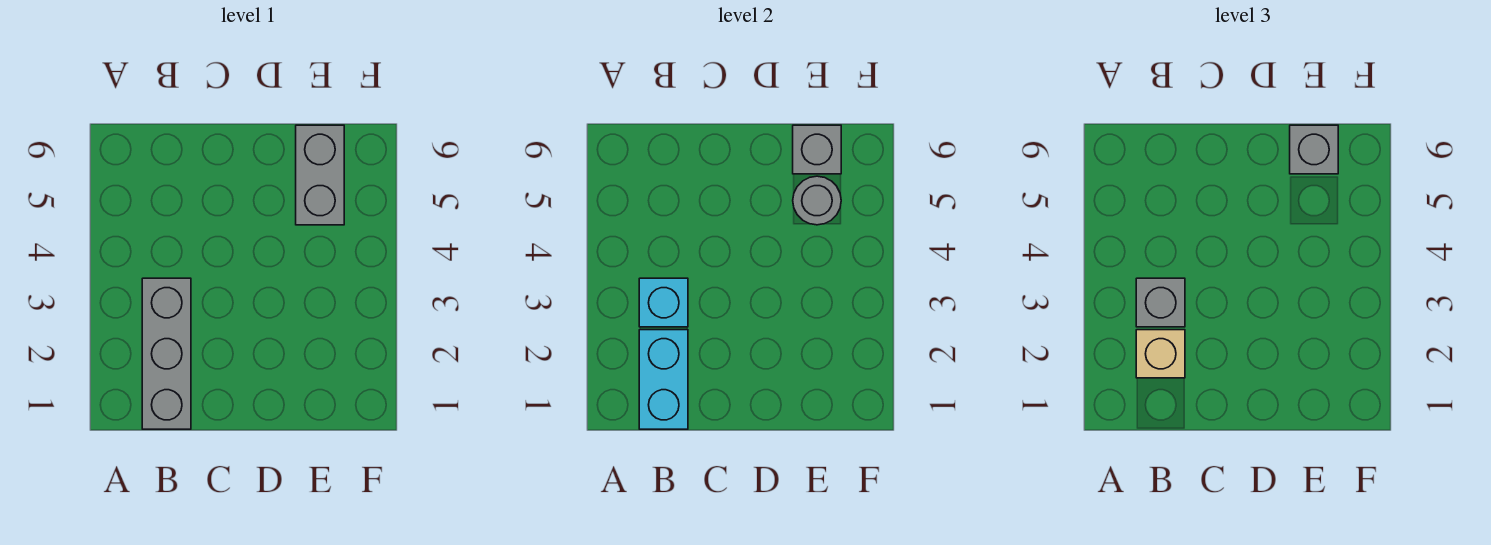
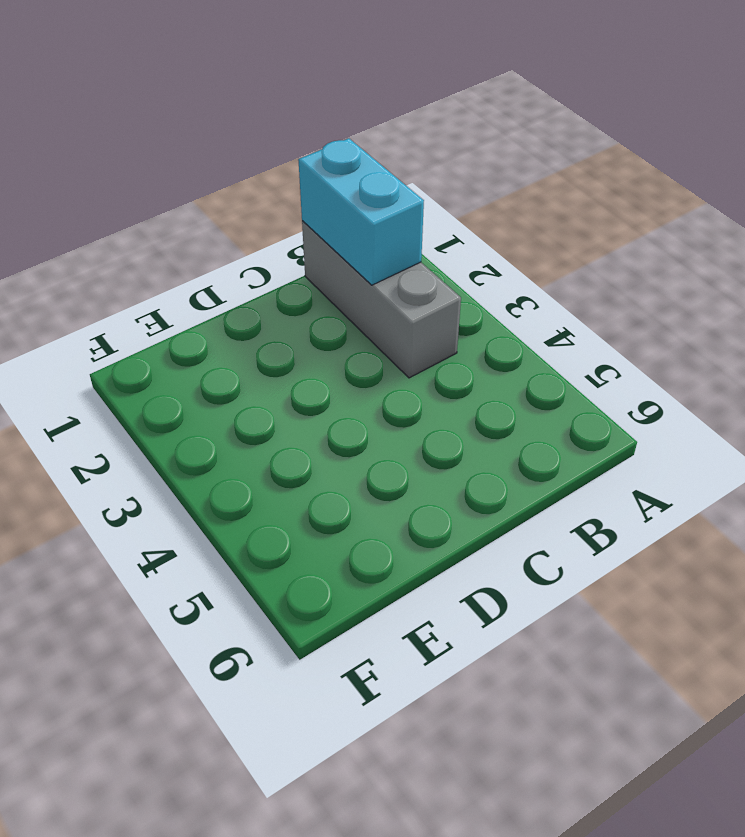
none -> grey 1x2 brick [296,125,344,225]
none -> cyan 1x1 brick [639,278,688,327]

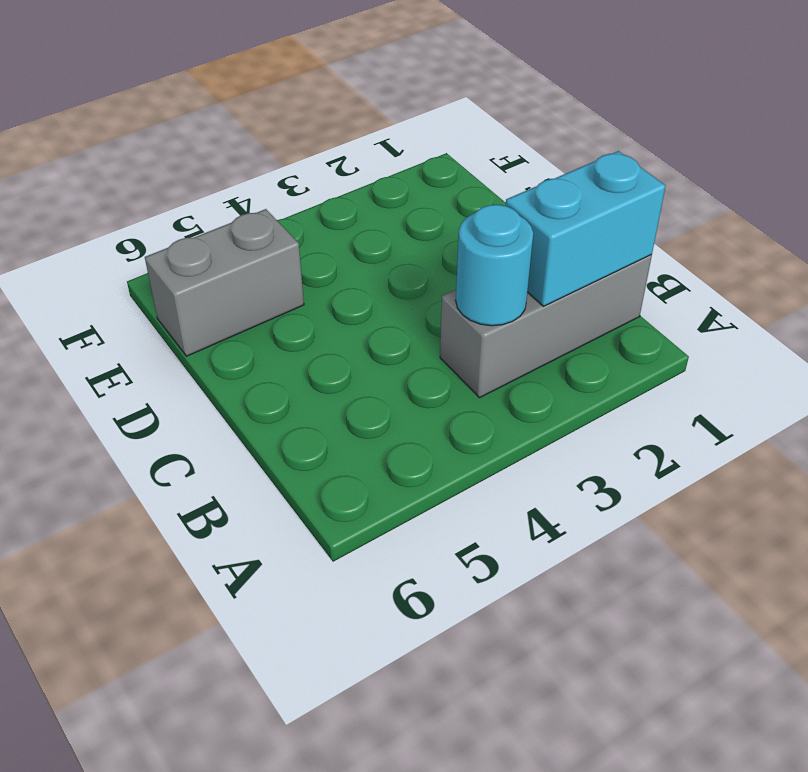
cyan 1x1 round brick [456,205,533,326] -> cyan 1x1 brick [639,278,688,327]
none -> grey 1x1 round brick [793,176,841,225]
none -> grey 1x1 brick [793,125,841,174]

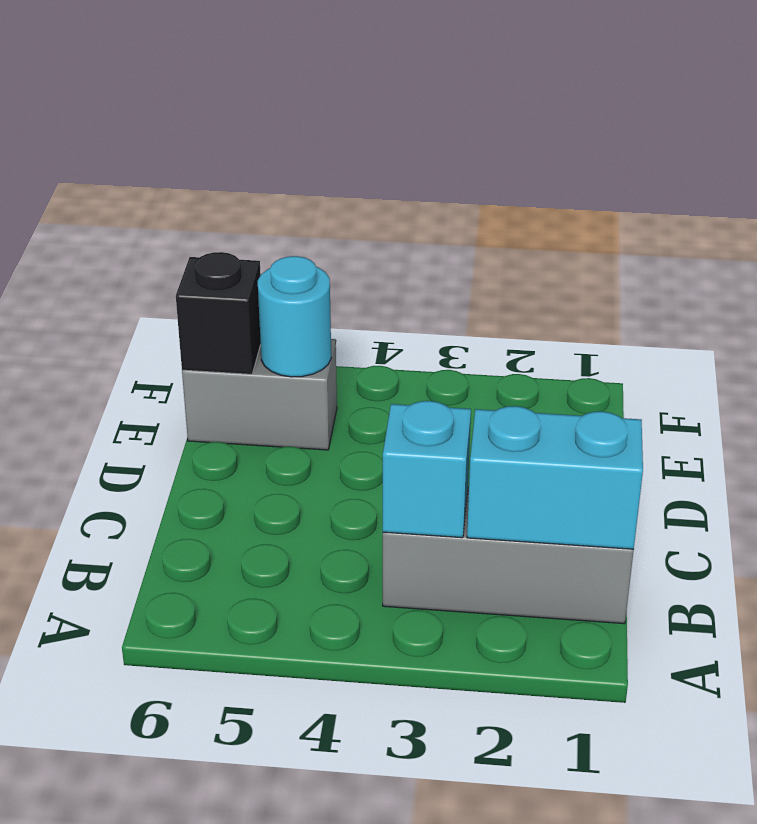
cyan 1x1 round brick [258,256,331,377] -> grey 1x1 round brick [793,176,841,225]
black 1x1 brick [176,252,261,374] -> grey 1x1 brick [793,125,841,174]
none -> tan 1x1 brick [1136,330,1185,378]
none -> grey 1x1 brick [1136,278,1185,327]

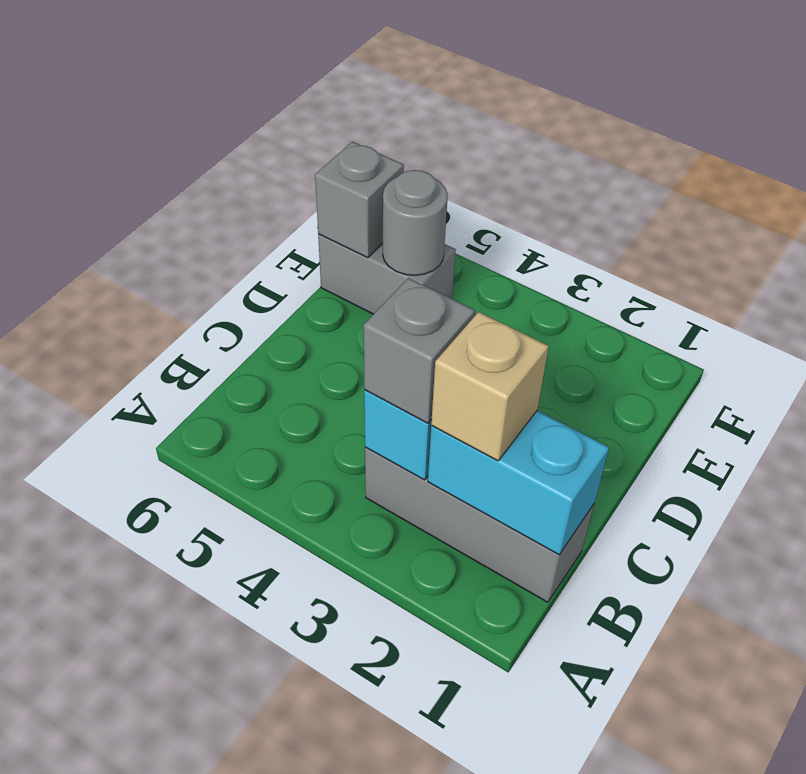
none -> grey 1x1 brick [1290,125,1338,174]

